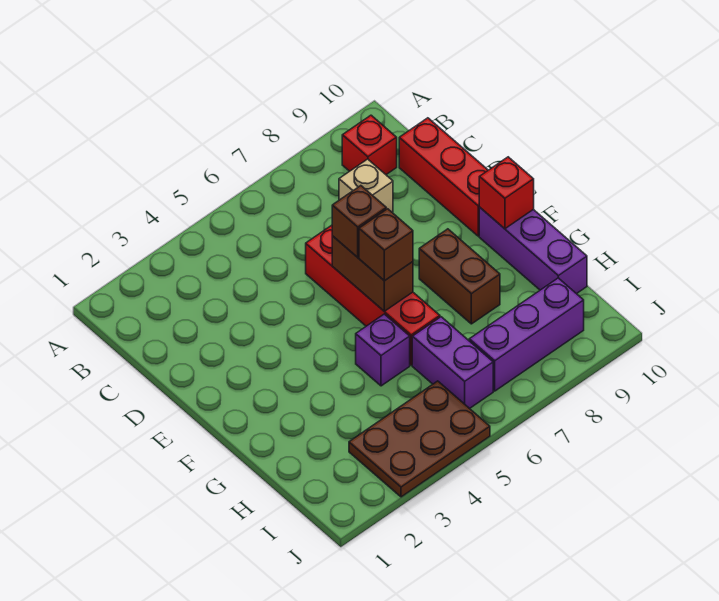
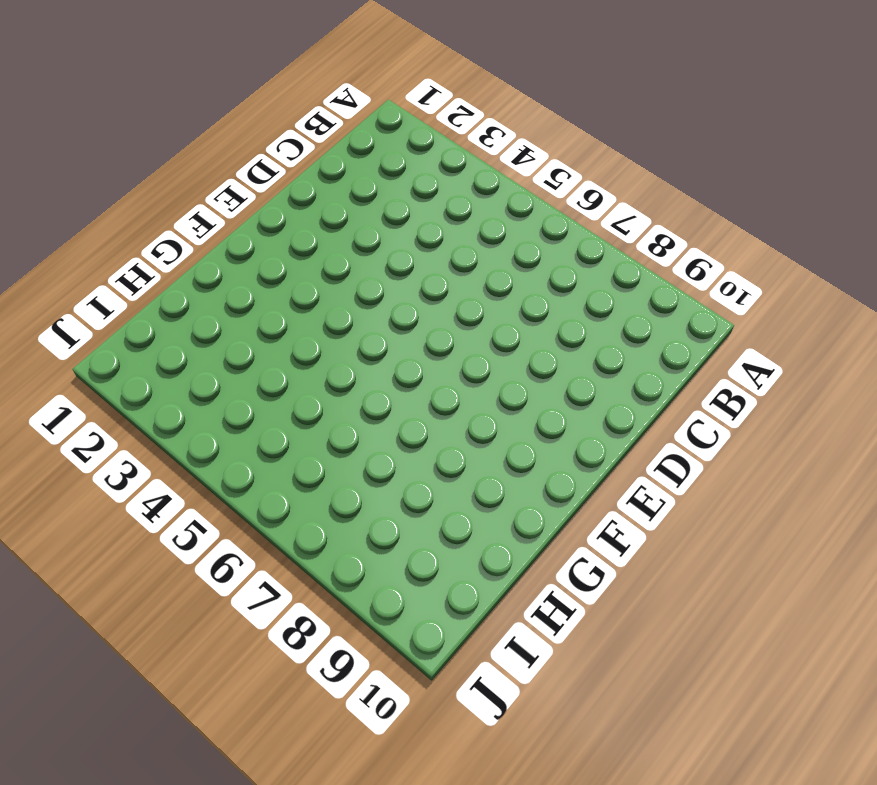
none -> red 1x1 brick [342,115,397,174]
none -> tan 1x1 brick [339,159,393,212]
none -> red 1x3 brick [399,118,488,236]

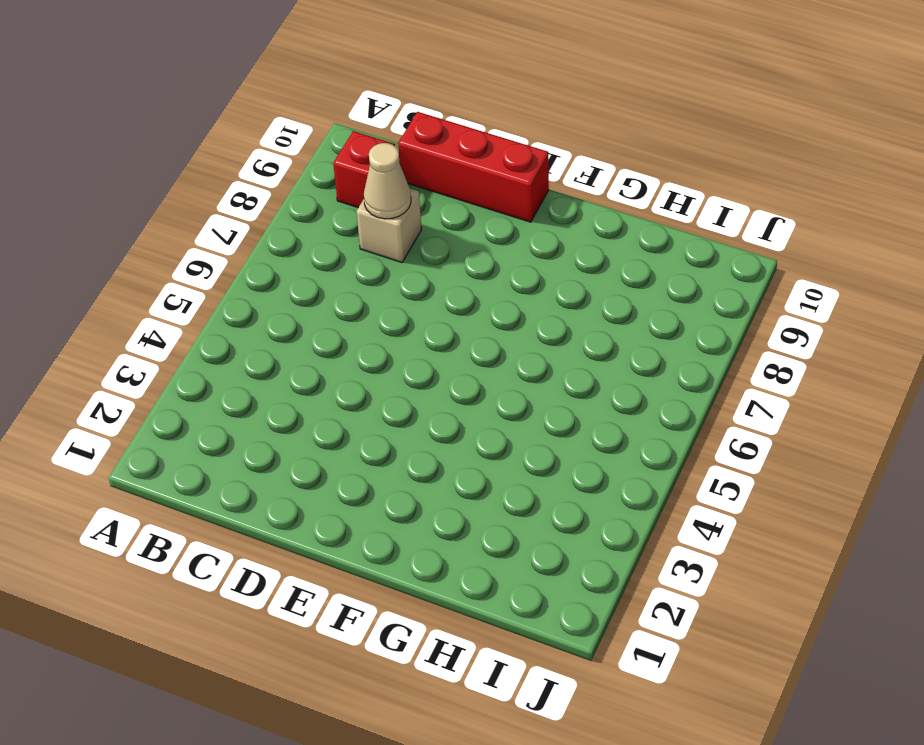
tan 1x1 cone [364,143,411,219] -> none
none -> red 1x4 brick [306,225,440,365]
none -> brown 1x2 brick [419,229,500,324]
none -> purple 1x3 brick [479,207,587,294]

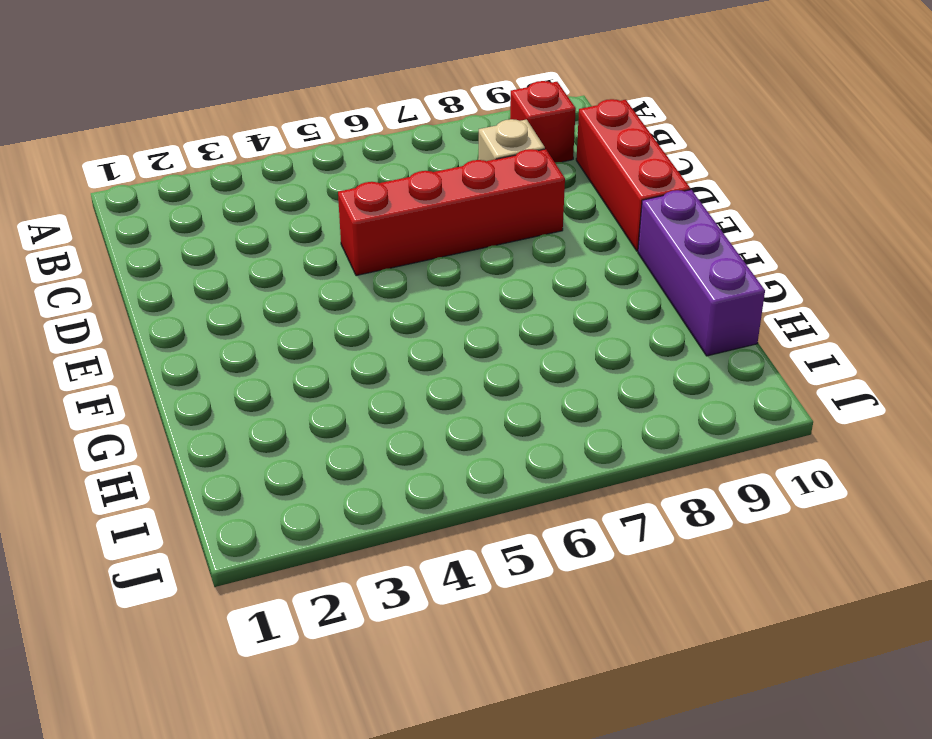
red 1x4 brick [338,149,565,276] -> red 1x4 brick turned to [306,225,440,365]
none -> brown 1x2 brick [419,229,500,324]
none -> purple 1x1 brick [356,314,410,386]
none -> purple 1x2 brick [412,317,493,409]

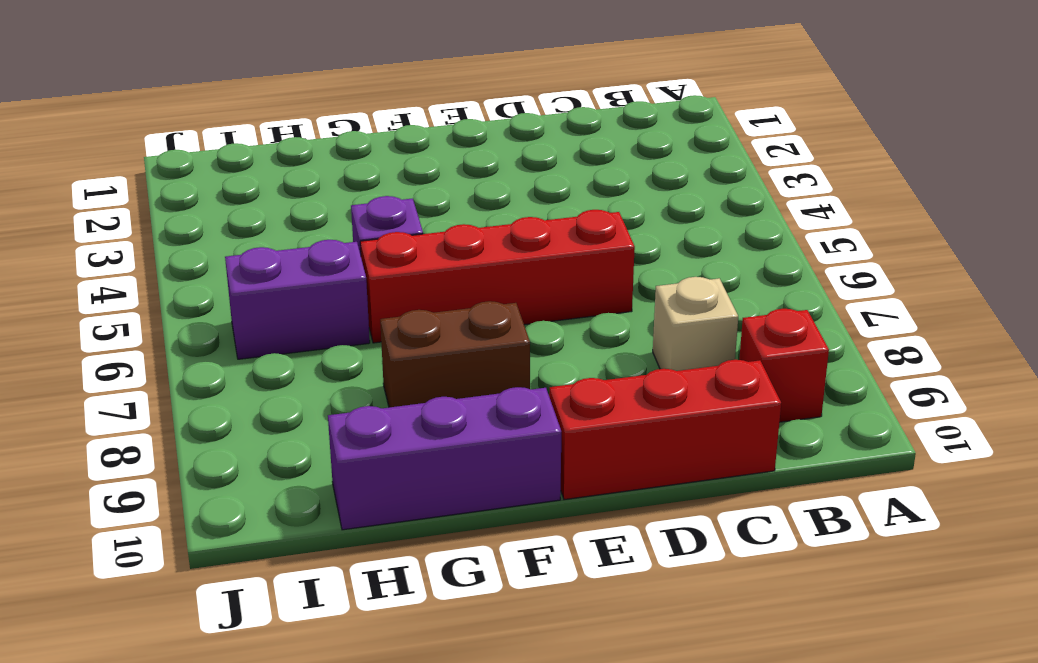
none -> brown 2x3 plate [349,381,490,497]
none -> purple 1x3 brick [469,278,584,391]
none -> brown 1x2 brick [332,236,413,311]

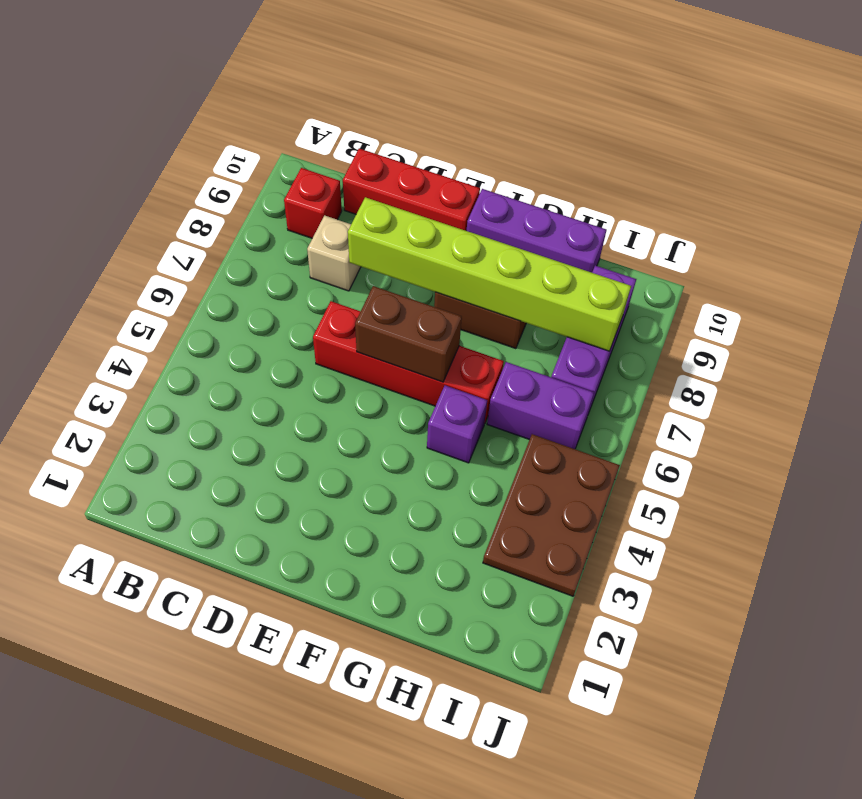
lime 1x6 brick [348,197,631,351] -> none
none -> red 1x1 brick [479,157,534,229]
none -> brown 1x1 brick [332,186,386,257]
none -> brown 1x1 brick [359,209,413,281]

